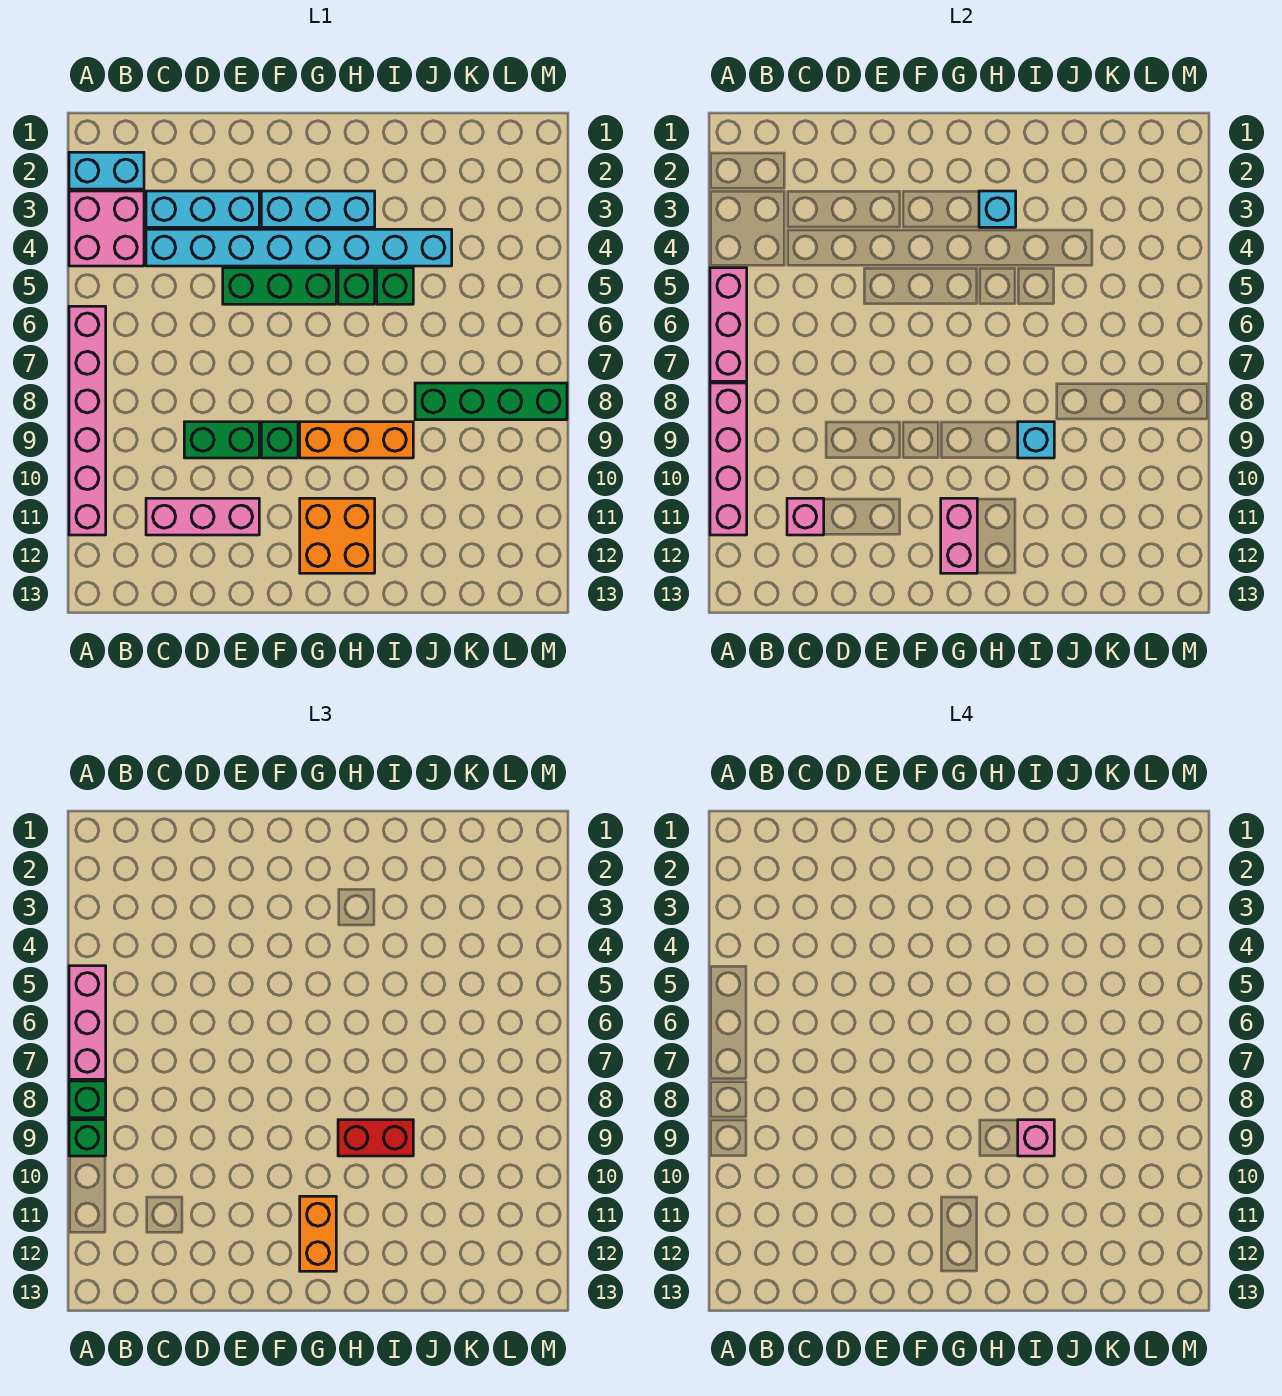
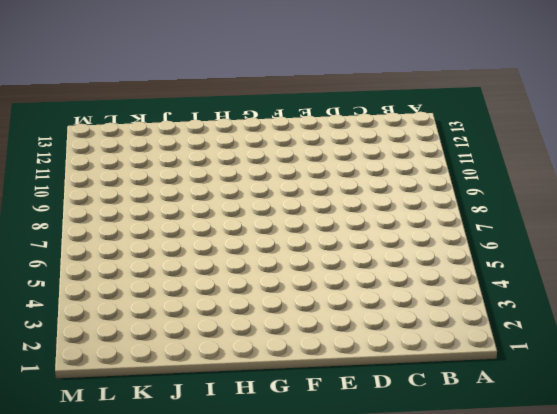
none -> cyan 1x2 brick [69,152,144,189]
none -> pink 2x2 brick [69,191,144,266]
none -> pink 1x6 brick [69,306,106,535]

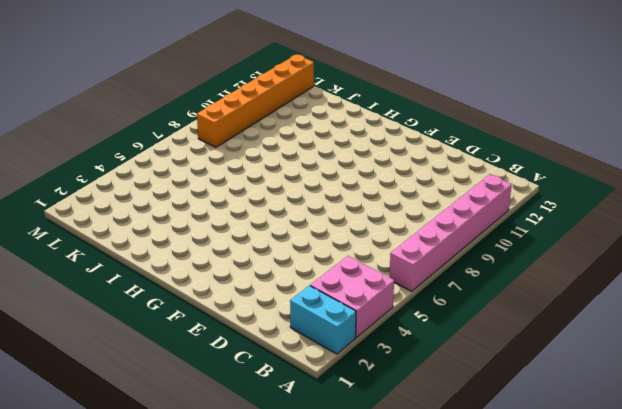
orange 1x6 brick [197,55,314,147] -> green 1x4 brick [415,383,567,420]
none -> cyan 1x3 brick [146,191,259,227]
none -> cyan 1x8 brick [146,229,452,266]
none -> pink 1x3 brick [146,498,259,535]

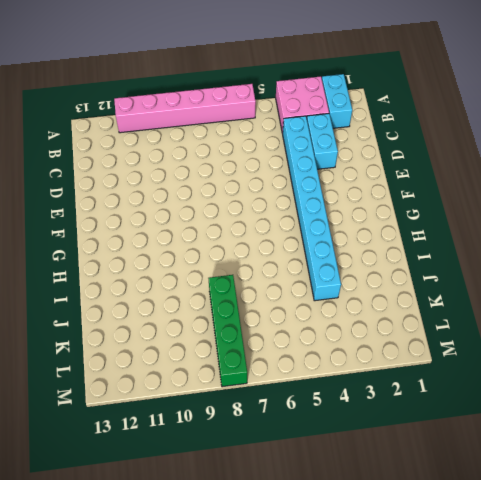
cyan 1x2 brick [307,114,338,169] -> cyan 1x3 brick [146,191,259,227]
none -> pink 1x3 brick [146,498,259,535]
none -> green 1x2 brick [184,422,259,458]
none -> green 1x3 brick [223,268,336,304]

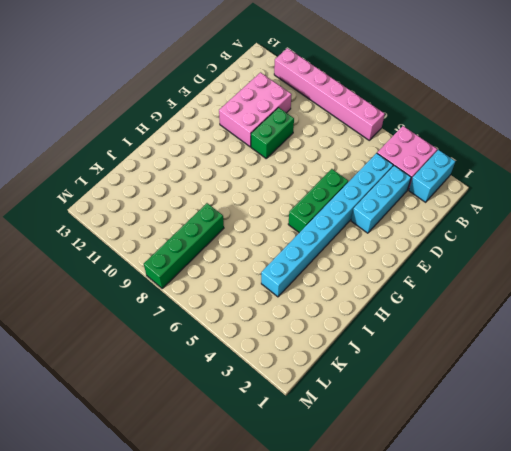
pink 2x3 brick [219,73,292,147] -> pink 1x3 brick [146,498,259,535]
none -> cyan 1x3 brick [261,191,375,227]
none -> green 1x1 brick [261,422,298,458]
none -> orange 1x3 brick [300,422,413,458]

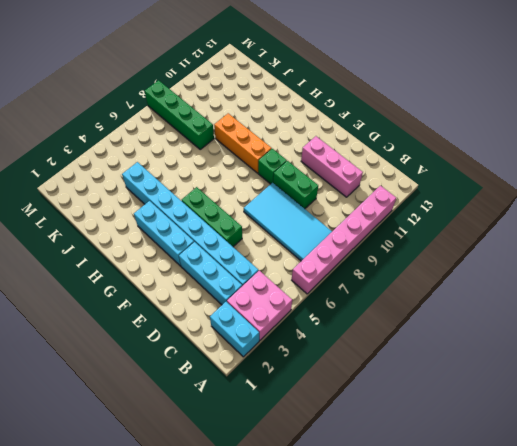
cyan 2x4 tile [244,183,332,261] -> none
none -> orange 2x2 brick [300,498,375,573]
none -> green 1x1 brick [338,268,375,304]
none -> green 1x1 brick [377,268,413,304]

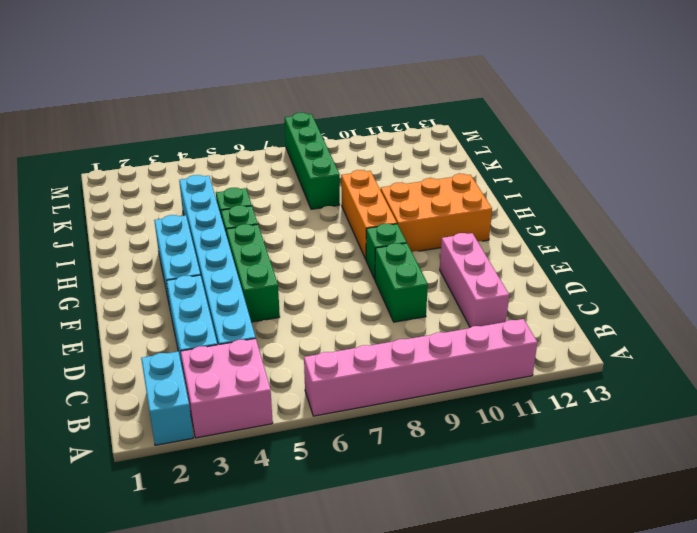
orange 2x3 brick [380,174,492,252] -> orange 2x2 brick [300,498,375,573]
none -> pink 1x3 brick [710,268,747,381]
none -> pink 1x4 brick [710,383,747,535]
none -> pink 1x1 brick [787,498,824,535]

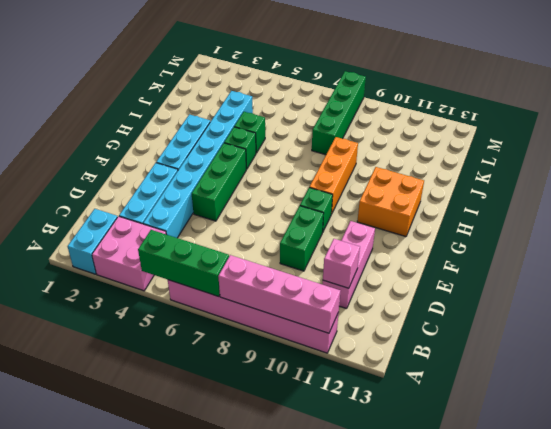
green 1x3 brick [138,230,229,297] -> pink 1x3 brick [710,268,747,381]
none -> pink 1x2 brick [941,498,977,573]
none -> cyan 1x1 brick [979,191,1016,227]
none -> cyan 1x1 brick [1018,422,1054,458]

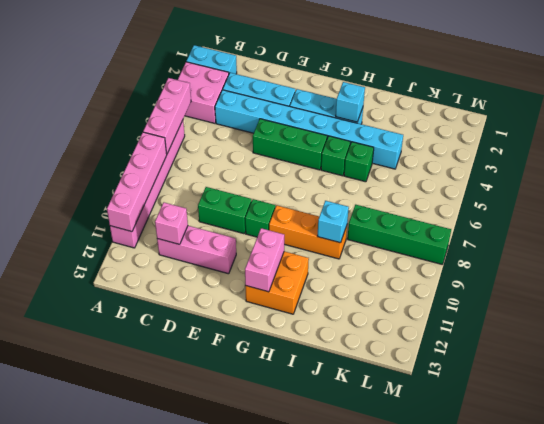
none -> pink 1x3 brick [69,966,106,1079]
none -> green 1x1 brick [69,1081,106,1118]
none -> green 1x1 brick [69,1120,106,1156]

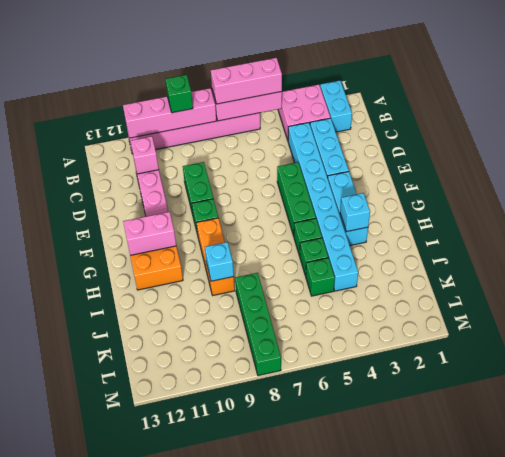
green 1x1 brick [306,258,335,296] -> green 1x1 brick moved to [69,1081,106,1118]
none -> orange 1x2 brick [300,1196,336,1271]
none -> red 1x2 brick [338,1120,413,1156]
none -> pink 1x1 brick [1018,1120,1054,1156]

